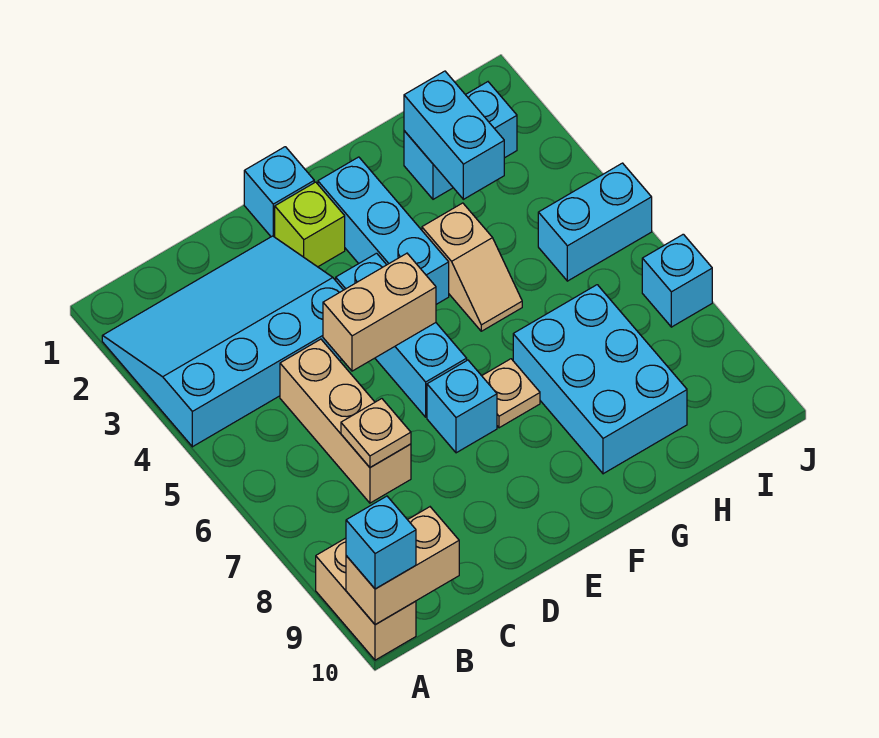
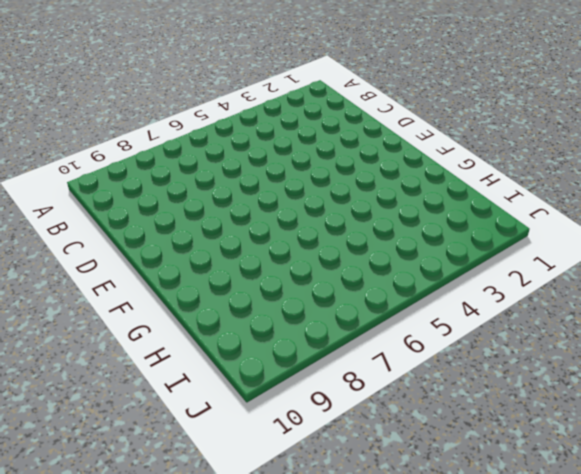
none -> cyan 3x4 slope [102,236,343,447]
none -> tan 1x2 brick [316,538,416,660]
none -> tan 1x3 brick [280,339,411,503]

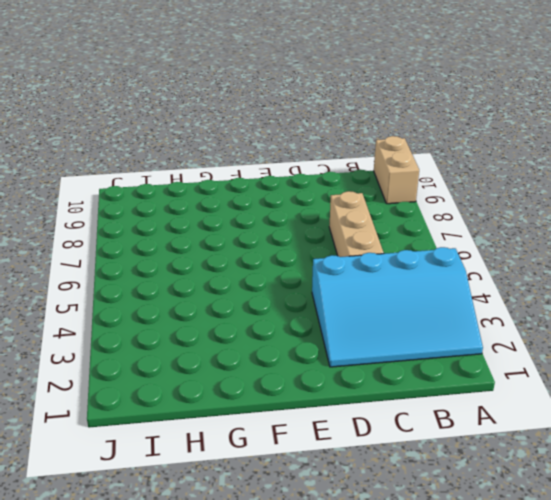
none -> cyan 1x1 brick [244,147,314,237]
none -> lime 1x1 brick [275,182,345,267]
none -> cyan 1x3 brick [336,253,467,417]

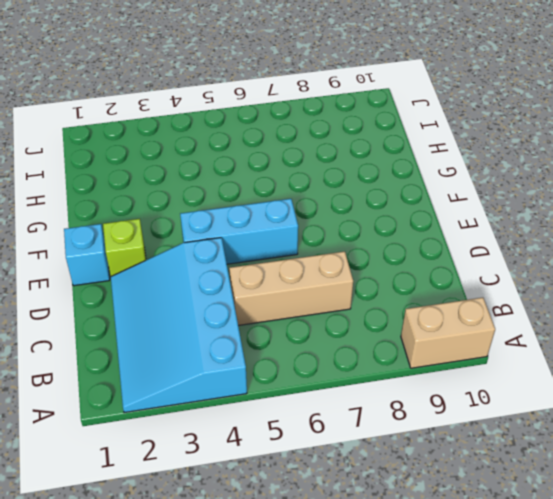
none -> cyan 1x1 brick [427,360,497,453]
none -> cyan 1x3 brick [318,157,449,304]
none -> tan 1x1 plate [482,359,540,428]

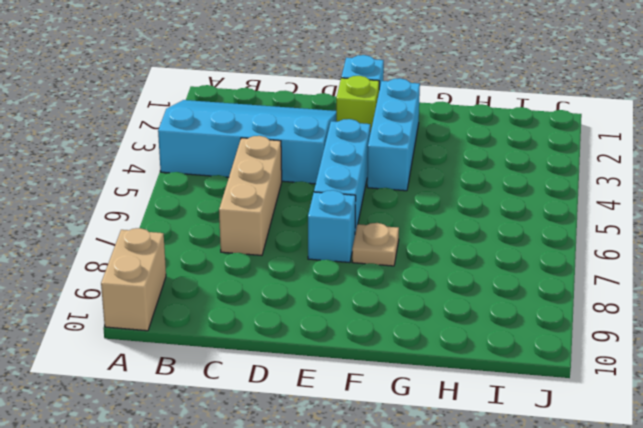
none -> tan 1x2 slope [422,203,522,331]
none -> cyan 2x3 brick [513,285,687,474]
none -> cyan 1x2 brick [404,82,517,199]

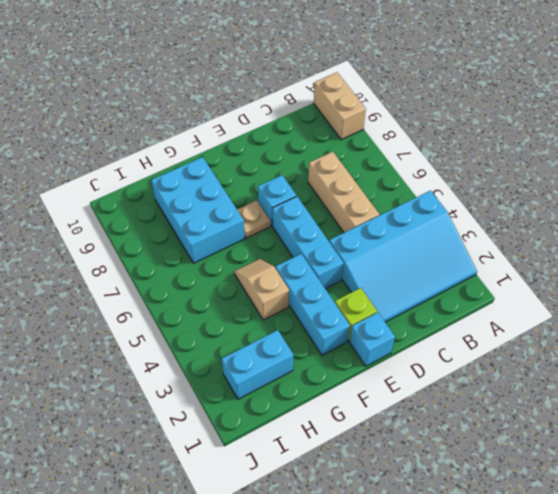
none -> cyan 1x2 brick [538,163,652,281]
none -> cyan 1x1 brick [642,234,712,327]
none -> tan 1x2 brick [346,507,459,625]

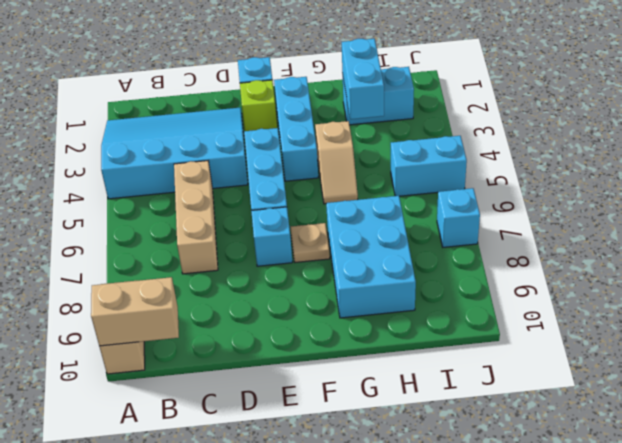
none -> tan 1x1 plate [341,399,411,467]
none -> tan 1x2 brick [323,253,436,371]
none -> cyan 1x1 brick [346,496,416,589]

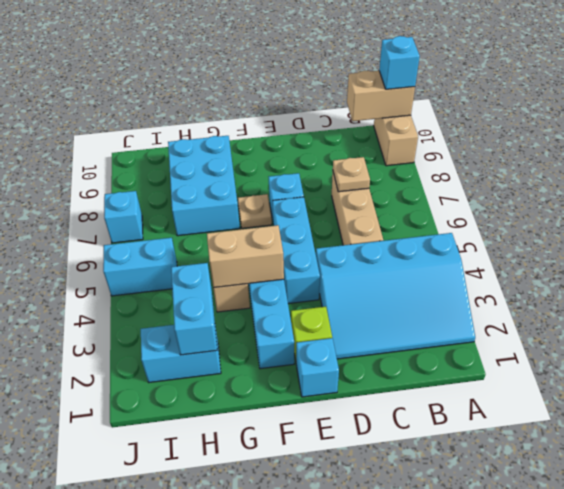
tan 1x2 brick [207,225,284,288] -> tan 1x2 brick moved to [323,253,436,371]

